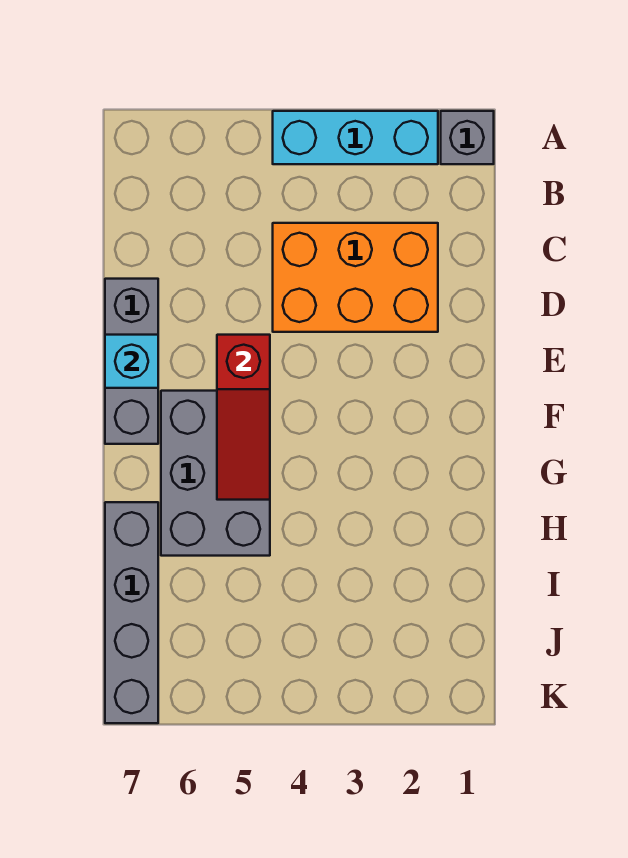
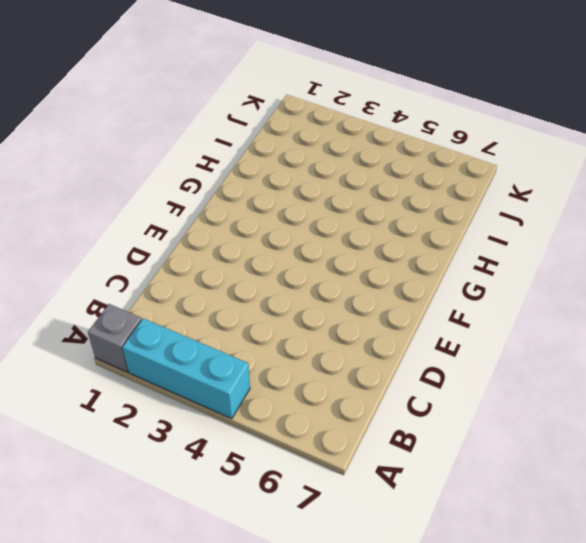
none -> orange 2x3 brick [273,223,438,332]
none -> grey 1x3 brick [105,279,158,444]

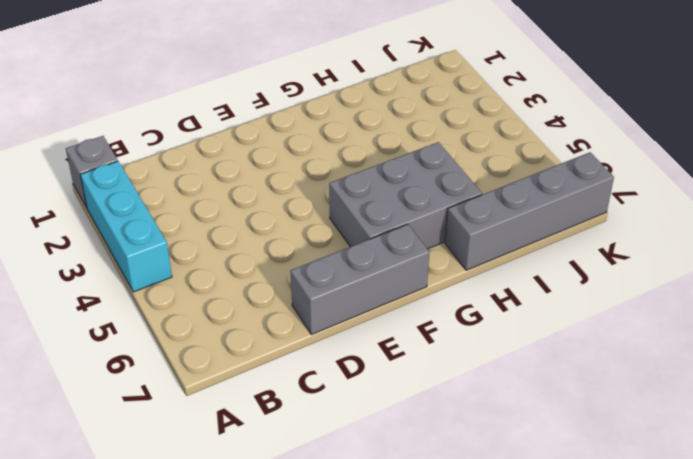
none -> orange 2x3 brick [273,223,438,332]
none -> red 1x3 slope [217,335,270,500]

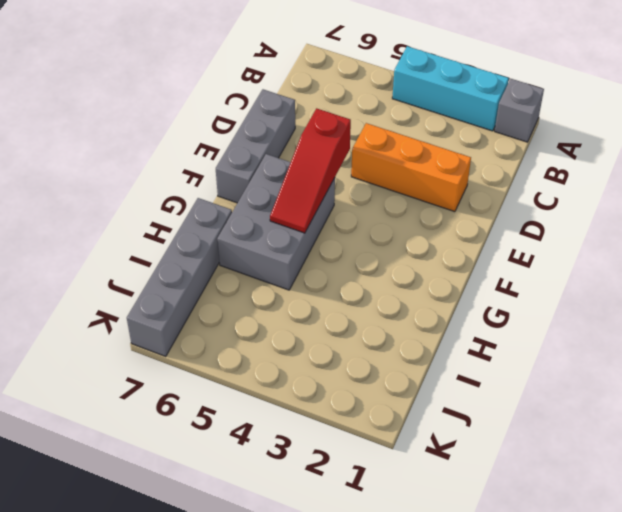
orange 1x3 brick [351,123,471,212] -> orange 2x3 brick [273,223,438,332]
none -> cyan 1x1 brick [105,335,158,388]

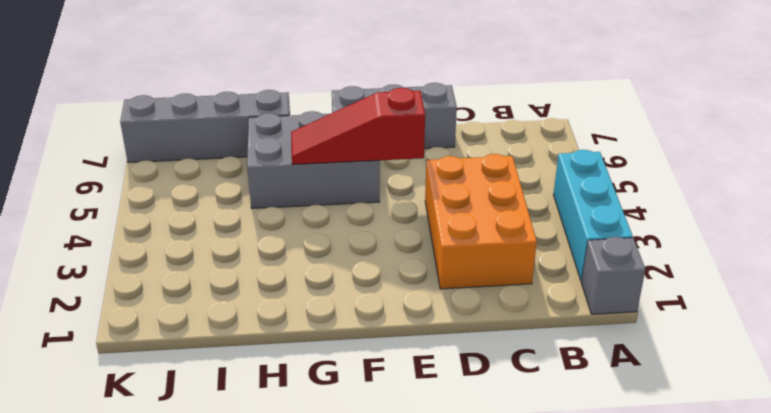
none -> cyan 1x1 brick [105,335,158,388]

